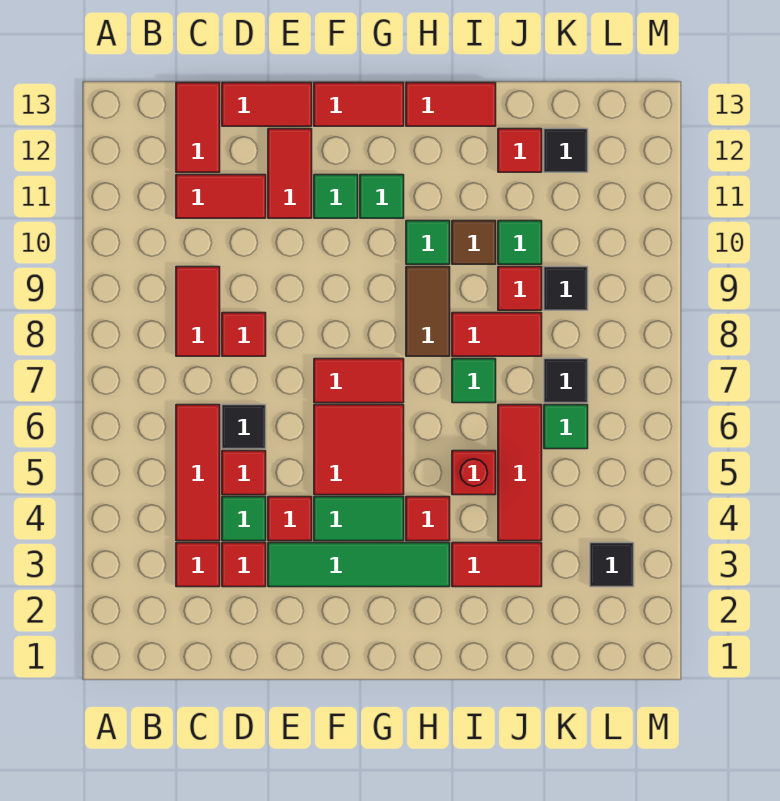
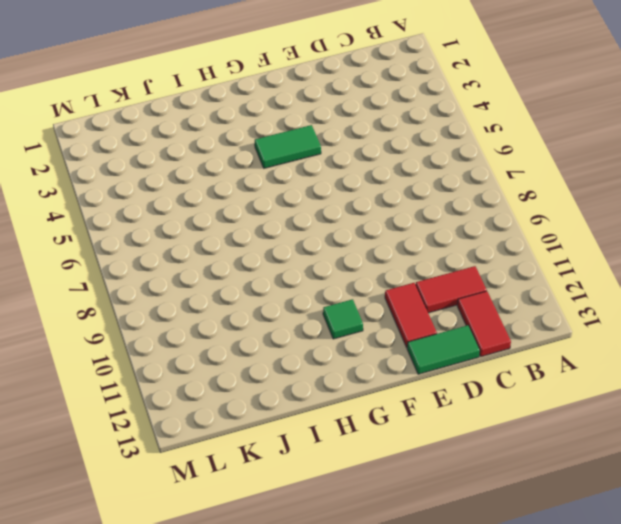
green 1x2 tile [407,325,480,374] -> red 1x2 tile [222,83,312,126]
none -> red 1x1 tile [176,543,220,587]
none -> red 1x3 tile [176,405,220,541]
none -> red 1x2 tile [176,267,220,356]
none -> red 1x1 tile [222,543,266,587]

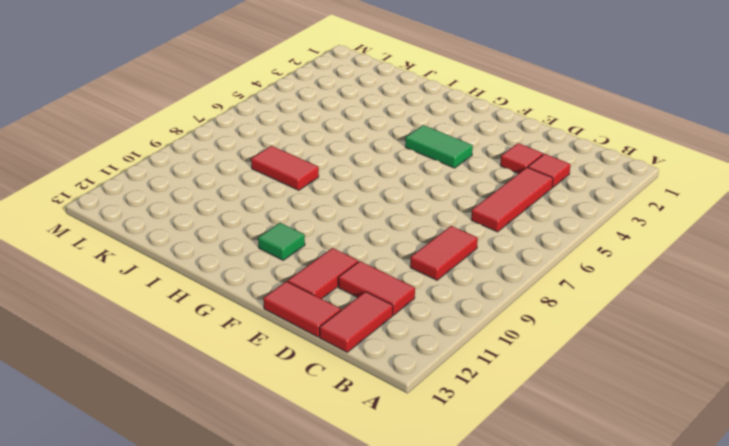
none -> green 1x1 tile [222,497,266,541]
none -> red 1x1 tile [222,451,266,495]
none -> black 1x1 tile [222,405,266,449]
none -> red 1x1 tile [222,313,266,356]

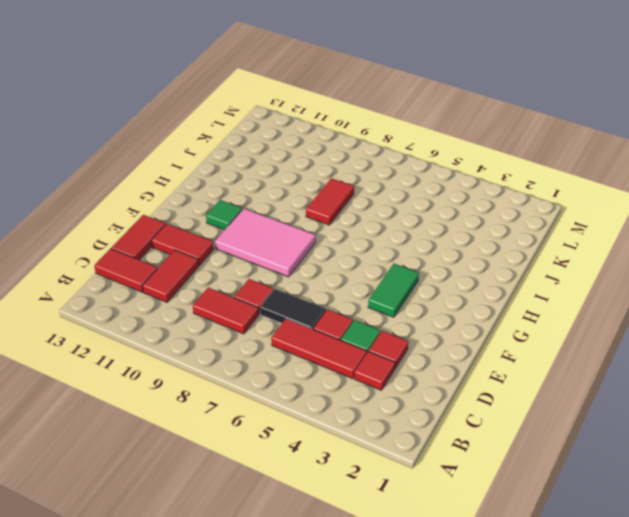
black 1x2 tile [260,289,326,329] -> black 1x1 tile [222,405,266,449]
pink 2x3 tile [215,209,316,277] -> none
none -> green 1x4 tile [268,543,450,587]
none -> red 1x1 tile [268,497,312,541]
none -> red 2x2 tile [314,405,404,495]
none -> red 1x2 tile [314,359,404,403]

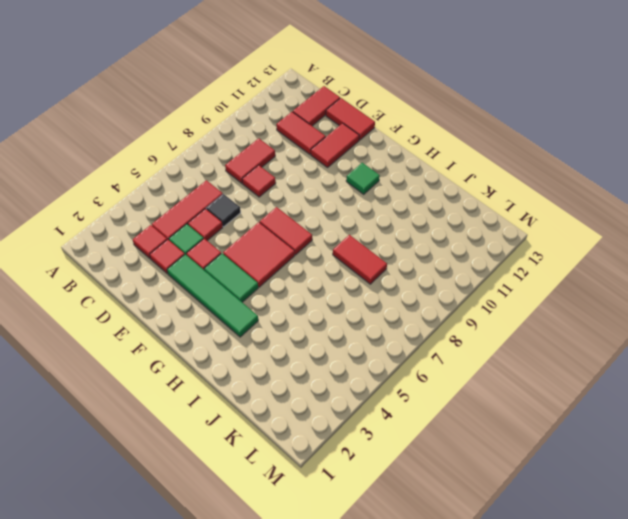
none -> green 1x1 tile [314,175,358,218]
none -> red 1x2 tile [314,83,404,126]
none -> red 1x1 tile [406,497,450,541]
none -> brown 1x2 tile [406,267,450,356]

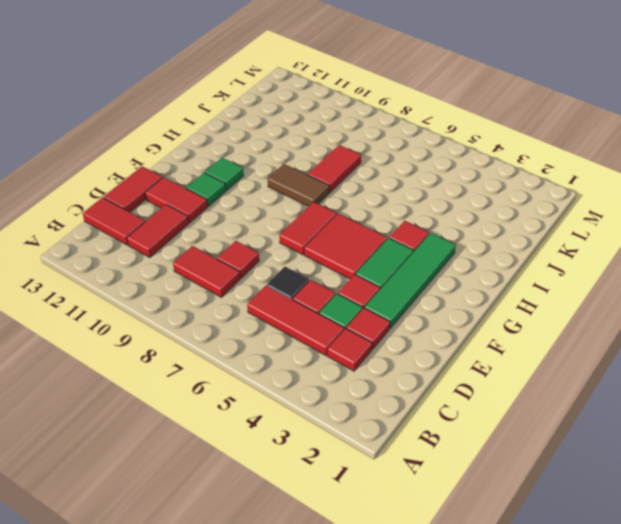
none -> red 1x2 tile [314,83,404,126]
none -> green 1x1 tile [406,221,450,264]
none -> red 1x2 tile [406,83,496,126]
none -> red 1x2 tile [452,543,542,587]

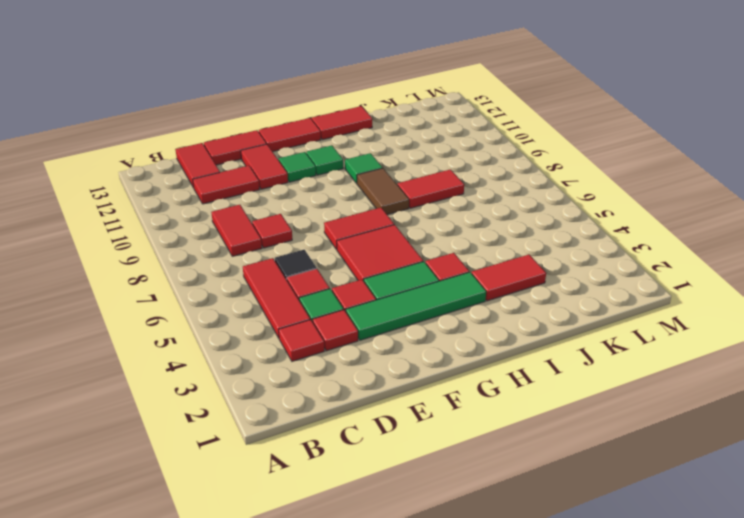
none -> red 1x1 brick [452,451,496,495]
none -> green 1x1 tile [452,359,496,403]
none -> brown 1x1 tile [452,221,496,264]
none -> red 1x3 tile [498,405,542,541]

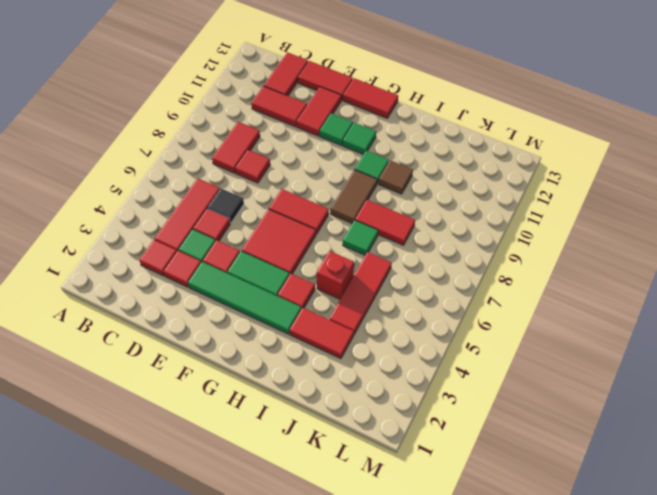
none -> red 1x2 tile [406,83,496,126]
none -> red 1x1 tile [498,267,542,310]
none -> green 1x1 tile [498,221,542,264]
none -> red 1x1 tile [498,129,542,172]

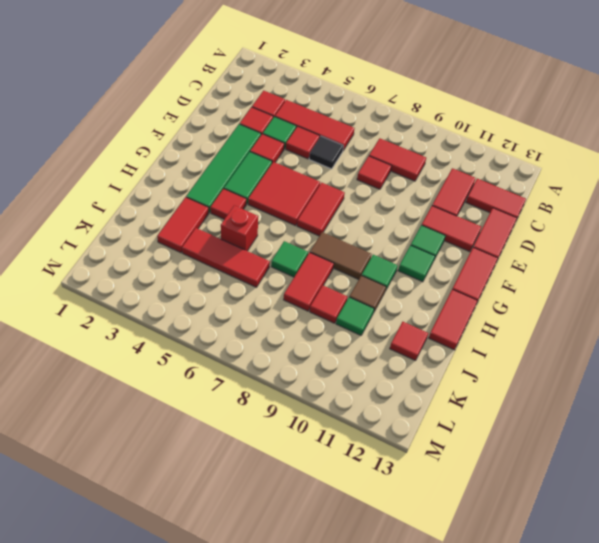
none -> green 1x1 tile [544,405,588,449]
none -> black 1x1 tile [544,359,588,403]
none -> black 1x1 tile [544,267,588,310]
none -> black 1x1 tile [544,129,588,172]

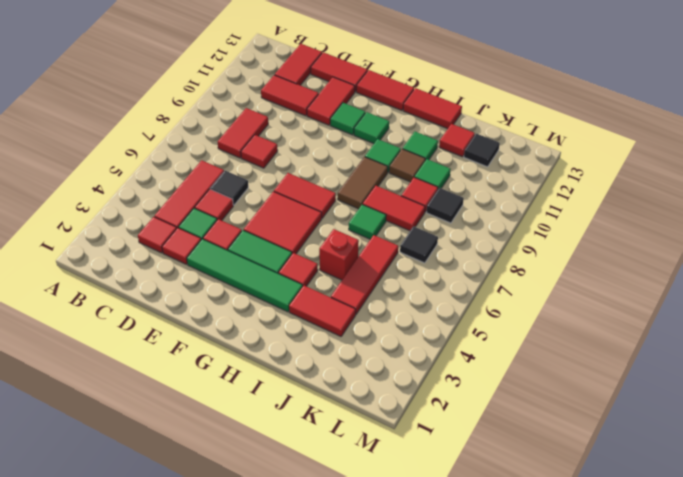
green 1x1 tile [403,132,438,161] -> green 1x1 tile moved to [544,405,588,449]
none -> black 1x1 tile [590,543,634,587]

